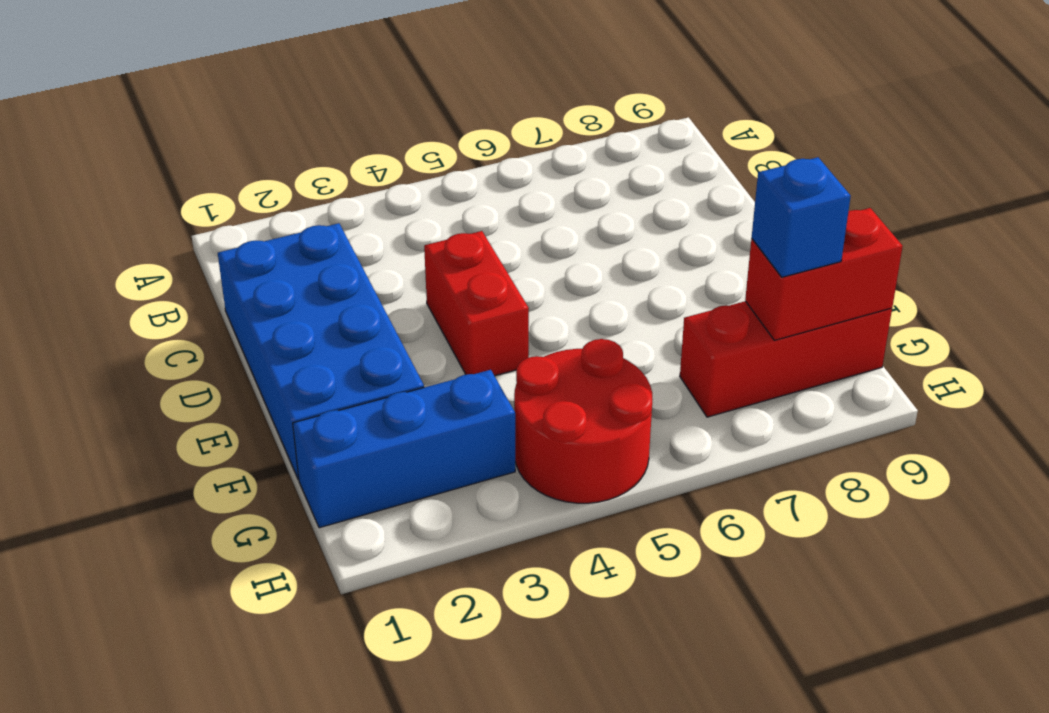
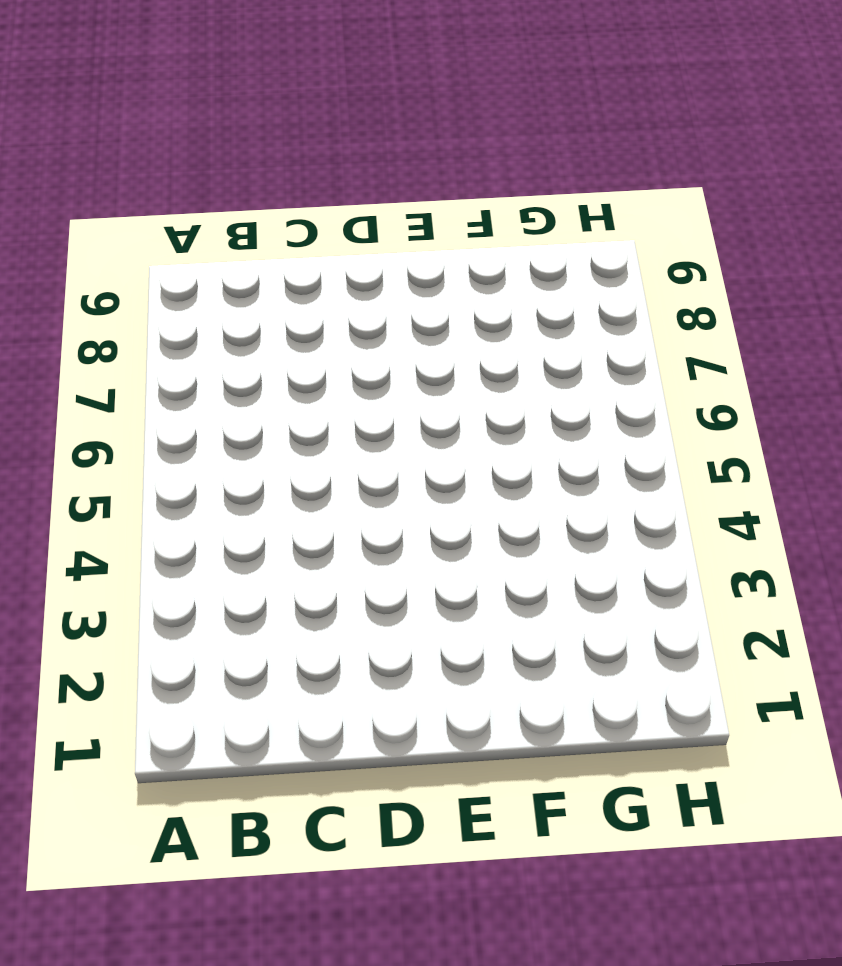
none -> blue 2x4 brick [218,223,424,480]
none -> red 1x2 brick [424,231,529,376]

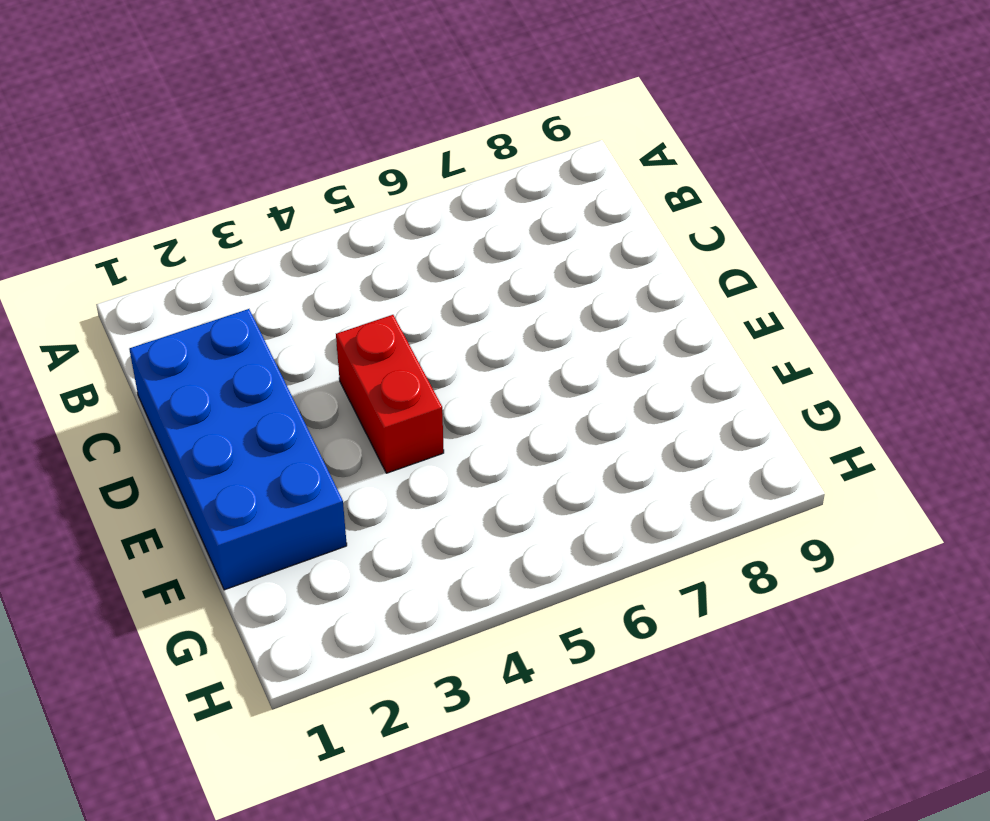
none -> blue 1x3 brick [293,370,515,528]
none -> red 2x2 round brick [514,339,652,503]

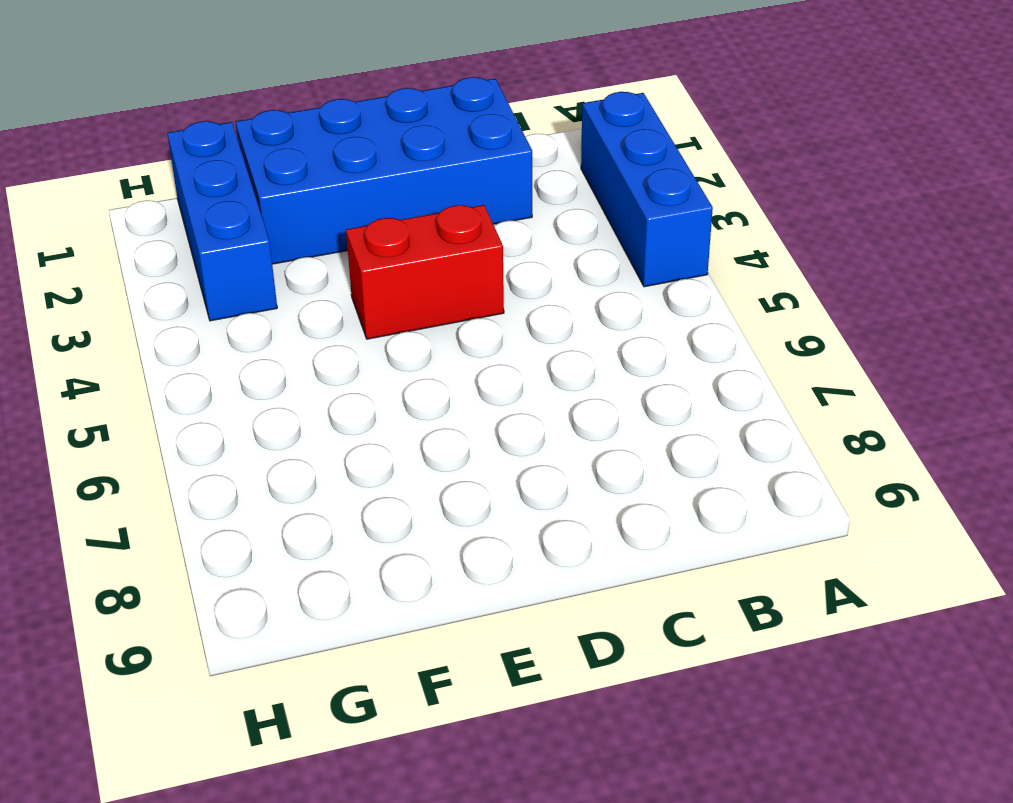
blue 1x3 brick [581,92,713,287] -> none
none -> red 2x2 round brick [514,339,652,503]
none -> red 1x3 brick [680,301,892,417]

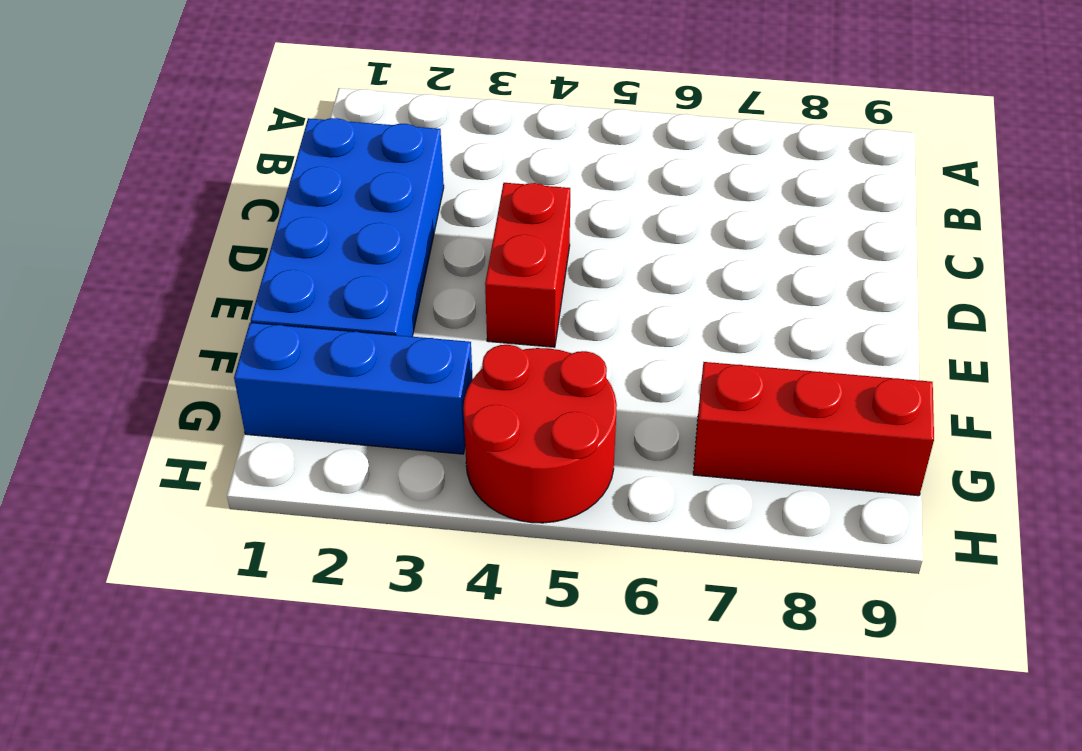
none -> red 1x2 brick [745,208,903,340]
none -> blue 1x1 brick [752,157,851,277]

